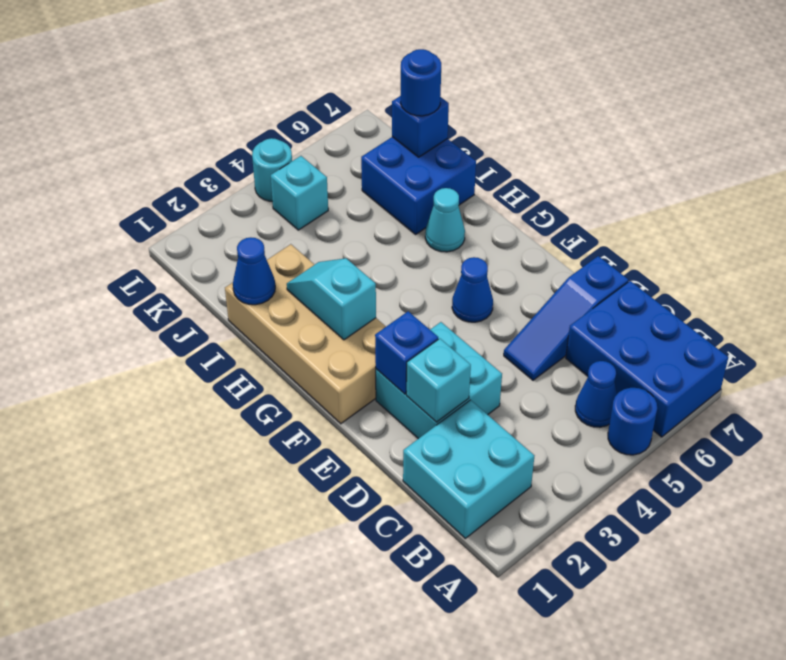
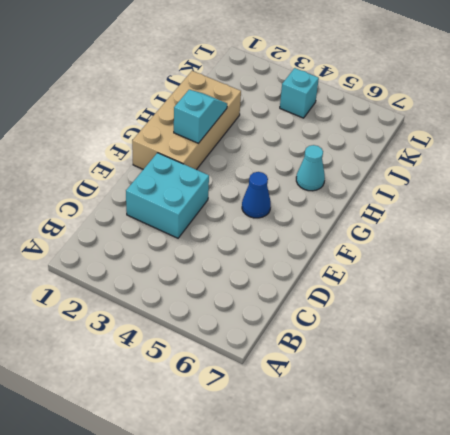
none -> blue 1x1 round brick [608,388,657,455]
none -> blue 2x3 brick [566,281,728,437]
none -> cyan 2x2 brick [403,400,534,538]

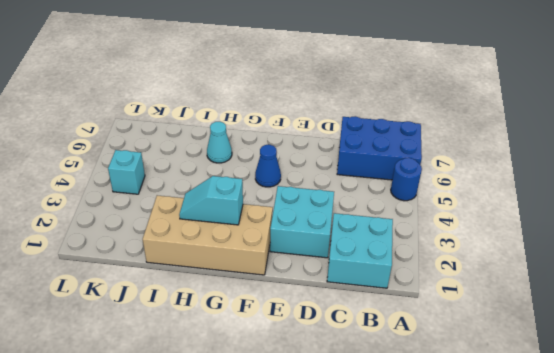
none -> blue 1x1 cone [575,361,617,427]
none -> blue 1x3 slope [504,256,628,380]
none -> blue 2x2 brick [361,137,476,234]

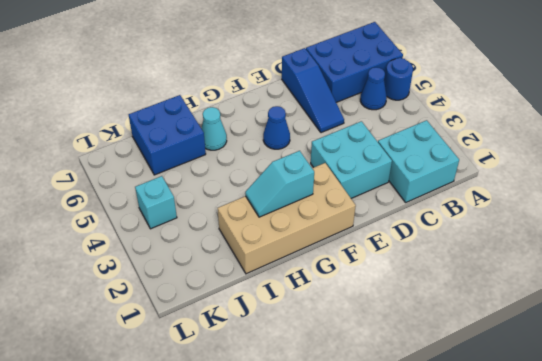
none -> cyan 1x1 round brick [252,138,292,201]
none -> cyan 1x1 brick [406,339,471,422]
none -> blue 1x1 brick [375,311,438,394]

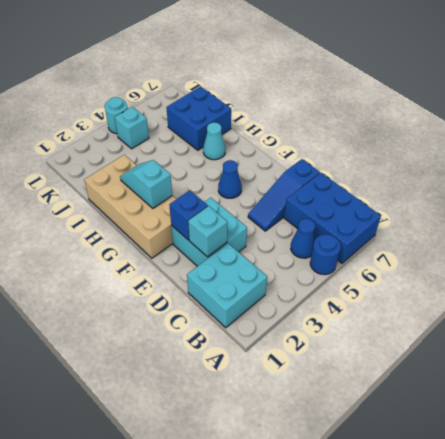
none -> blue 1x1 cone [233,237,275,305]
none -> blue 1x1 brick [392,96,449,157]
none -> blue 1x1 round brick [401,49,441,116]

